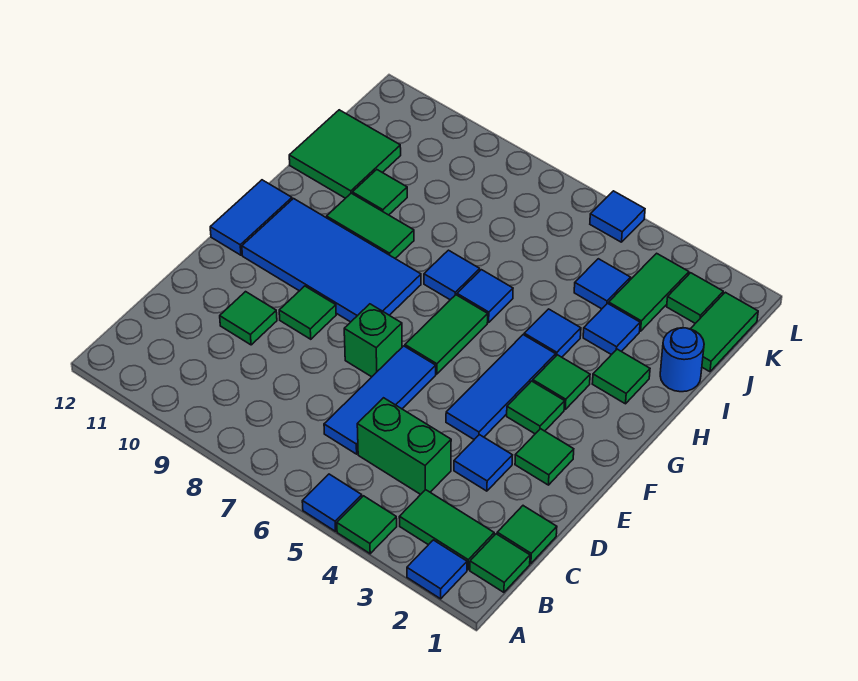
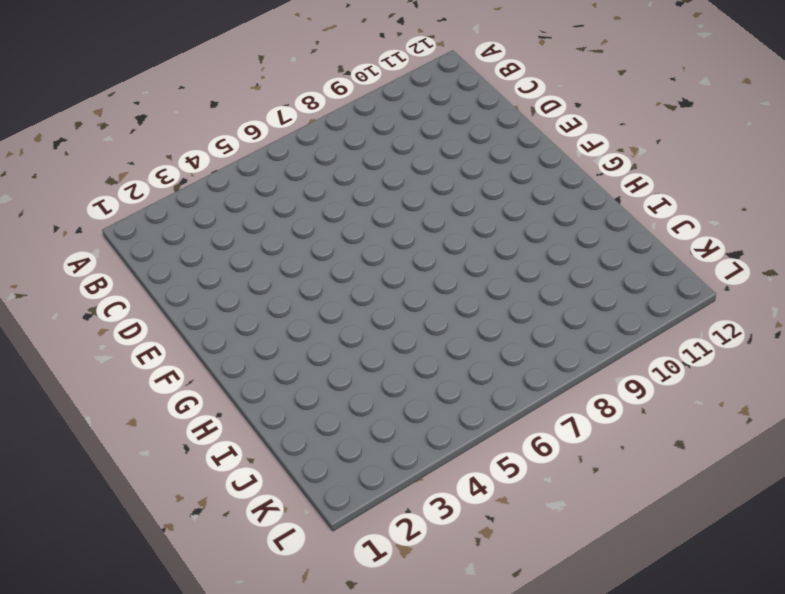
none -> blue 1x1 tile [407,540,467,599]
none -> green 1x1 tile [337,496,397,554]
none -> blue 1x1 tile [302,474,362,531]
none -> green 1x1 tile [470,534,530,592]

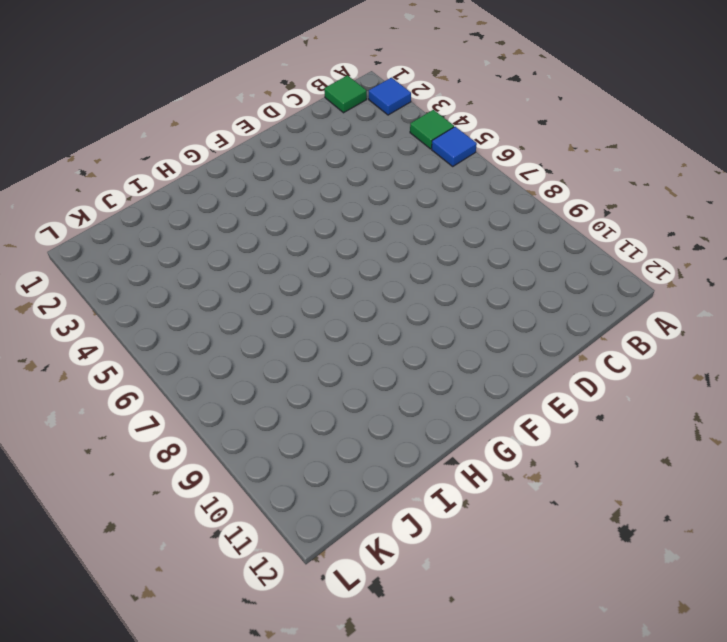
none -> green 1x2 tile [399,490,494,570]
none -> green 1x1 tile [497,506,557,563]
none -> green 1x2 brick [357,398,451,494]
none -> blue 1x3 tile [324,346,436,454]

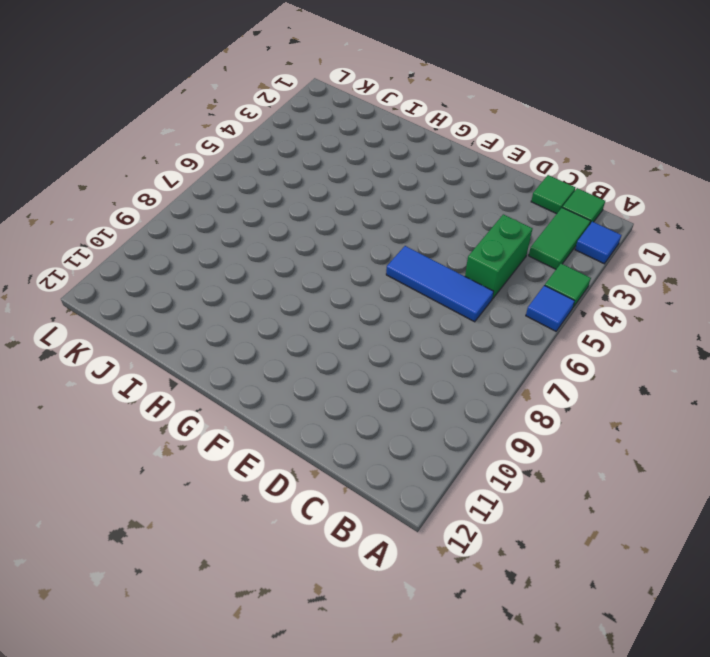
none -> blue 1x1 tile [454,435,512,491]
none -> green 1x1 tile [220,292,277,345]
none -> green 1x1 tile [515,429,574,485]
none -> blue 1x3 tile [446,335,556,439]

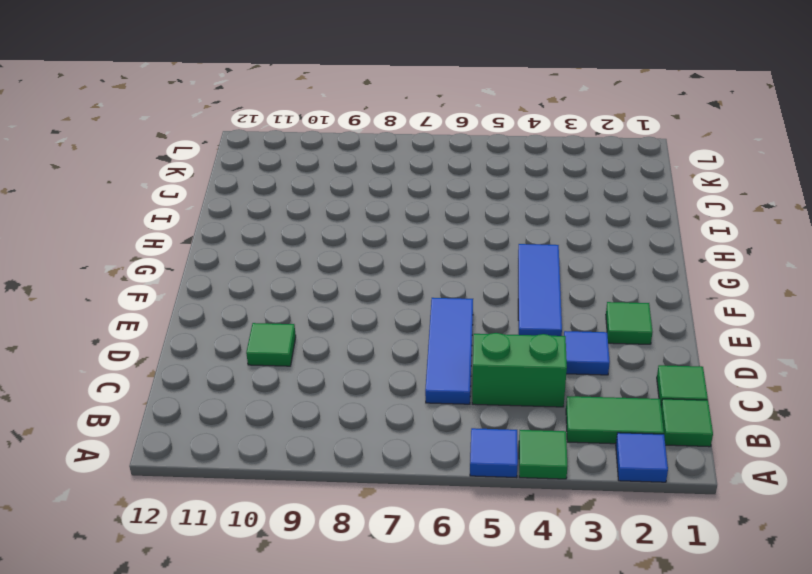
none -> green 1x1 brick [344,304,402,377]
none -> green 1x1 tile [279,286,336,339]
none -> green 1x1 tile [507,381,565,434]
none -> green 1x2 tile [405,295,488,374]

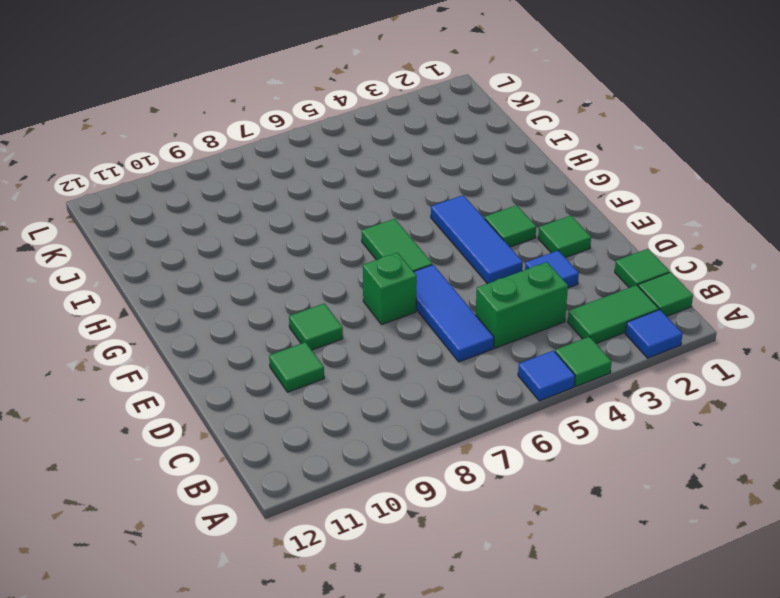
none -> blue 2x4 tile [242,199,421,322]
none -> blue 1x2 tile [210,180,292,255]
none -> green 1x1 tile [533,355,590,409]
none -> green 1x1 tile [592,349,650,404]

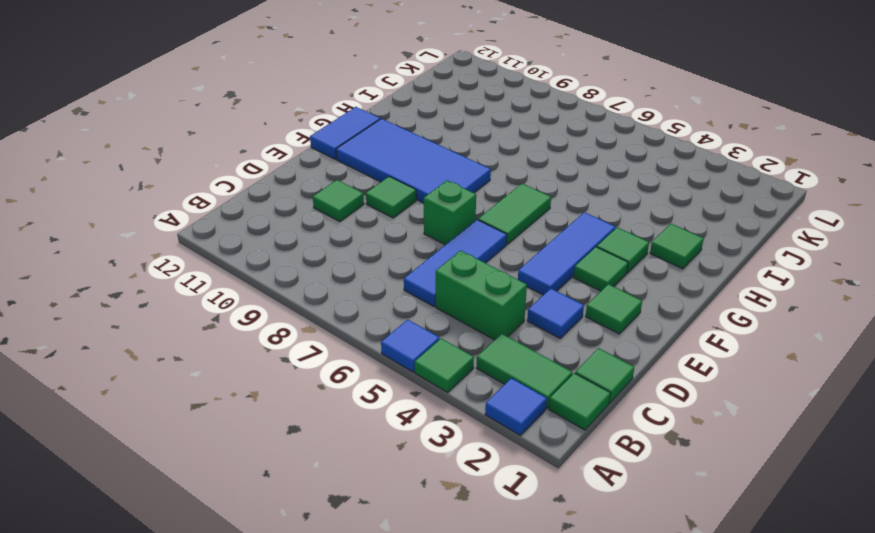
none -> blue 1x1 tile [524,309,581,357]
none -> blue 1x1 tile [457,270,513,322]
none -> blue 1x1 tile [424,250,480,300]
none -> green 1x2 tile [327,193,414,258]

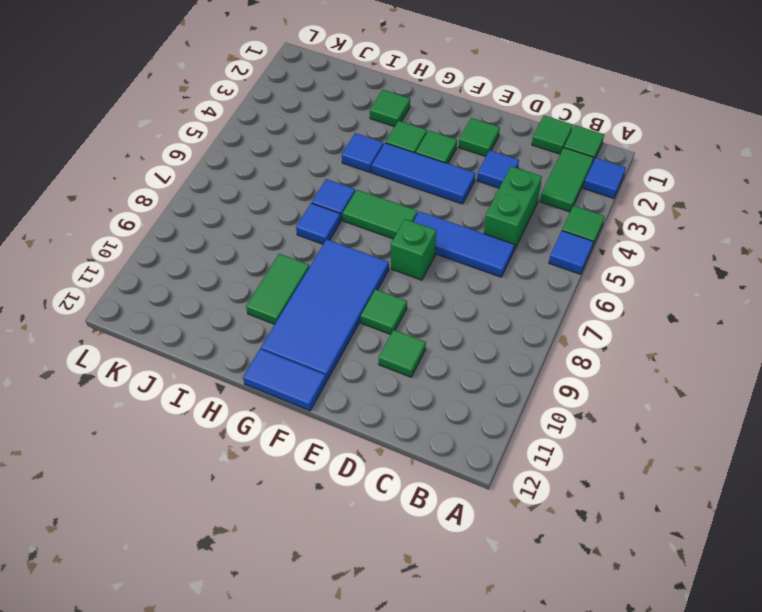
none -> blue 1x1 round brick [660,328,704,392]
none -> blue 1x1 tile [583,303,640,355]
none -> green 1x1 tile [352,170,407,215]
none -> green 2x2 tile [289,110,401,198]

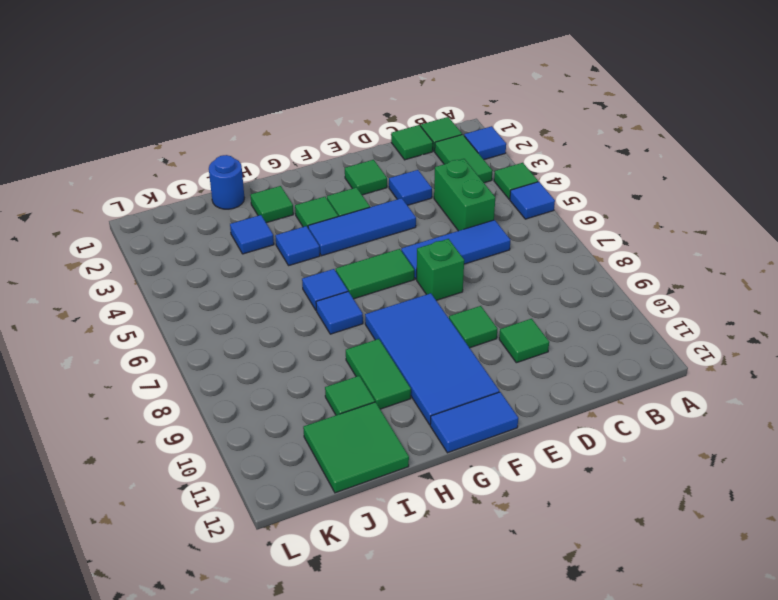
none -> green 1x2 tile [691,292,758,372]
none -> green 1x2 tile [609,253,689,331]
none -> blue 1x1 tile [574,259,631,309]
none -> green 1x1 tile [667,273,723,323]

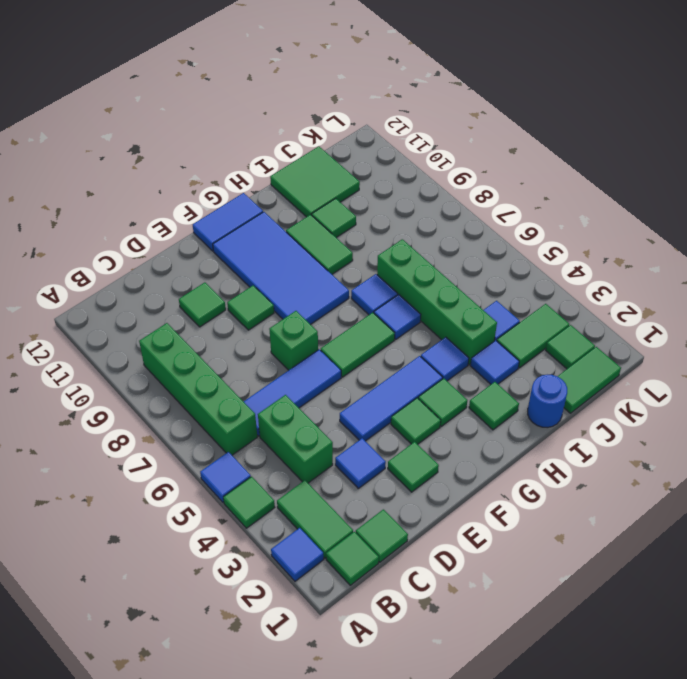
green 1x4 brick [139,323,257,455] -> none
green 1x4 brick [377,239,497,365] -> none
none -> blue 1x1 tile [590,191,645,242]

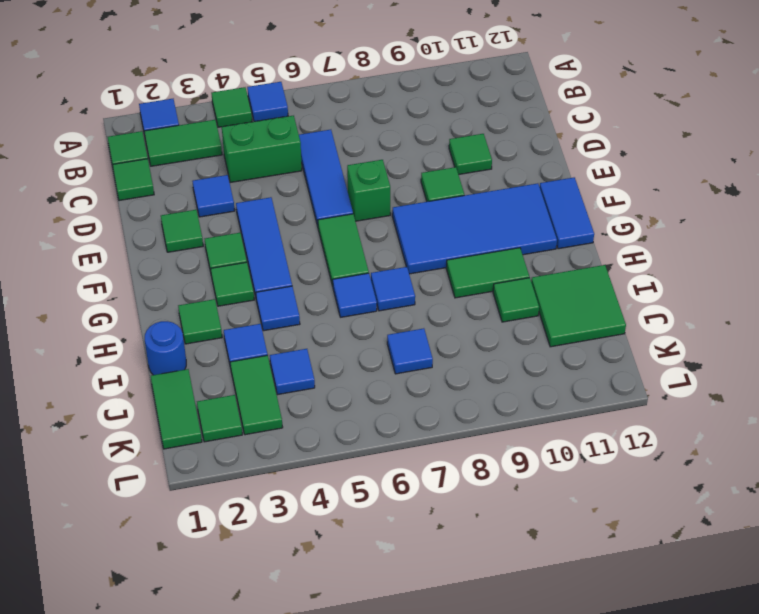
blue 1x1 tile [387,328,433,374] -> blue 1x1 tile moved to [590,191,645,242]

